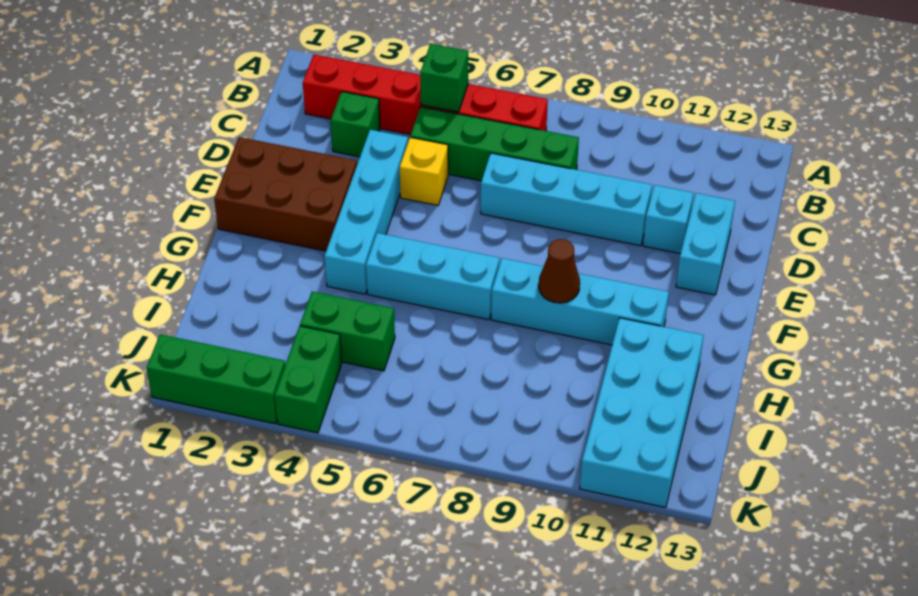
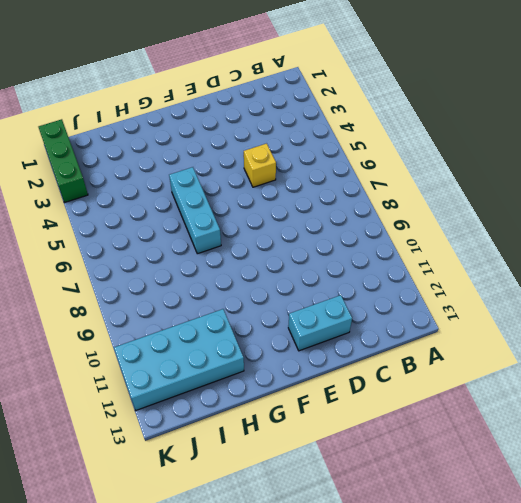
none -> red 1x6 brick [303,55,548,135]
none -> green 1x1 brick [331,92,380,157]
none -> green 1x4 brick [410,107,579,181]

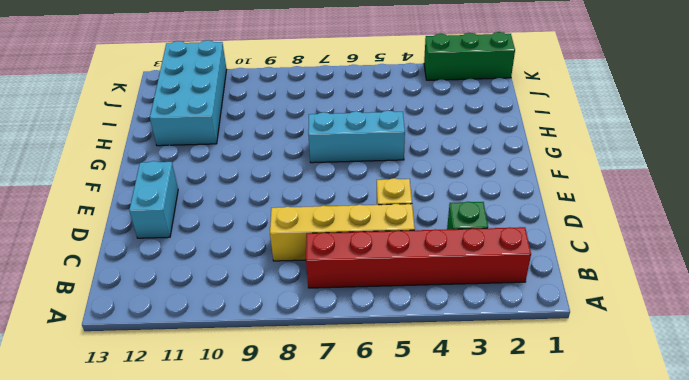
yellow 1x4 brick [270,204,415,261] -> green 1x4 brick [410,107,579,181]
none -> cyan 1x4 brick [324,130,408,294]
none -> cyan 1x4 brick [481,153,652,246]
none -> cyan 1x1 brick [643,185,693,254]

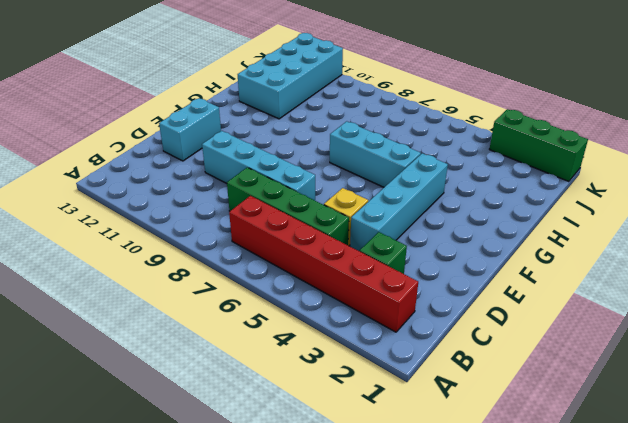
none -> cyan 1x1 brick [643,185,693,254]
none -> brown 2x3 brick [214,137,357,251]
none -> cyan 1x4 brick [491,258,669,345]

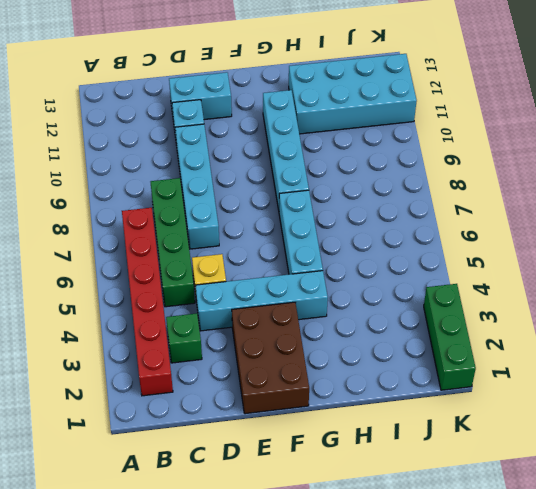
none -> green 1x2 brick [300,292,395,371]
none -> green 1x2 brick [275,326,342,433]
none -> green 1x1 brick [420,44,468,112]

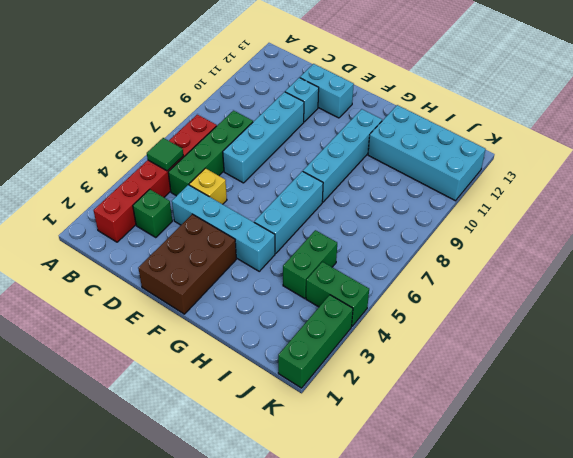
green 1x1 tile [147,138,183,171] -> green 1x1 brick [420,44,468,112]
none -> brown 1x1 cone [539,239,580,303]

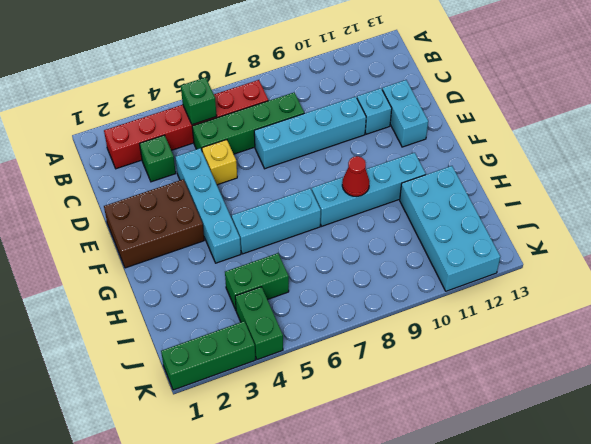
red 1x1 cone [342,156,370,197] -> brown 1x1 cone [539,239,580,303]

